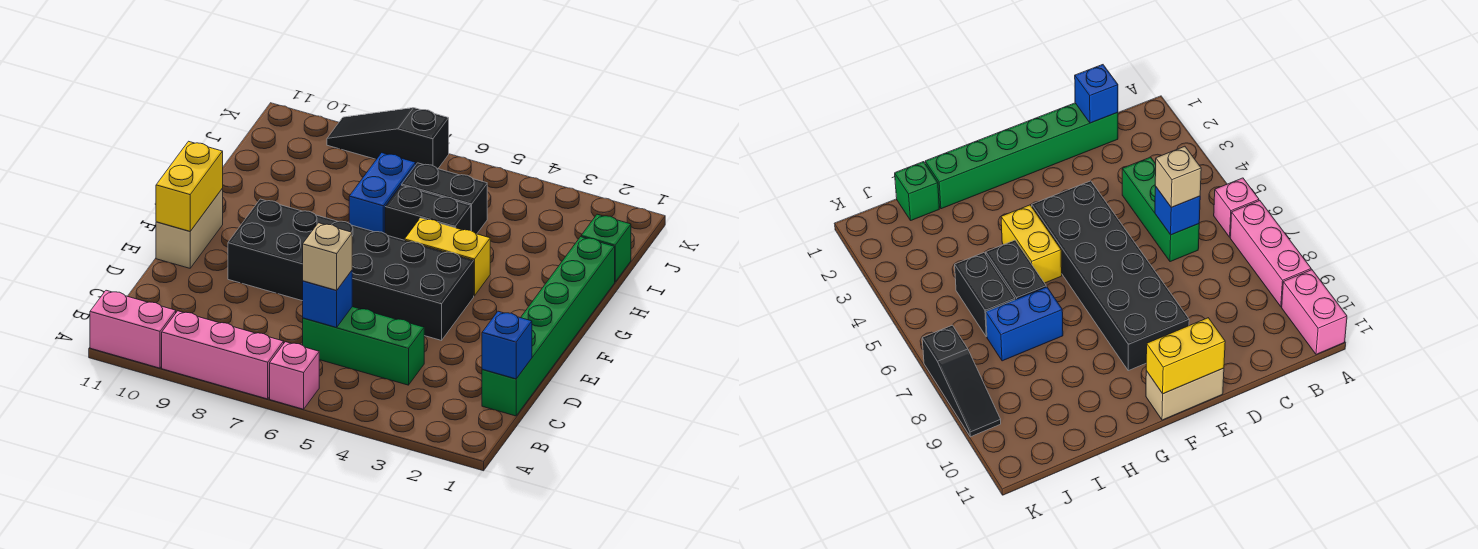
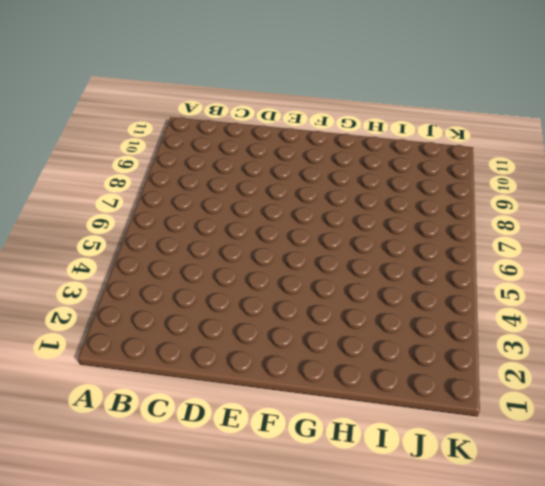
none -> pink 1x1 brick [270,342,319,409]
none -> pink 1x3 brick [162,311,284,399]
none -> pink 1x2 brick [90,290,176,368]

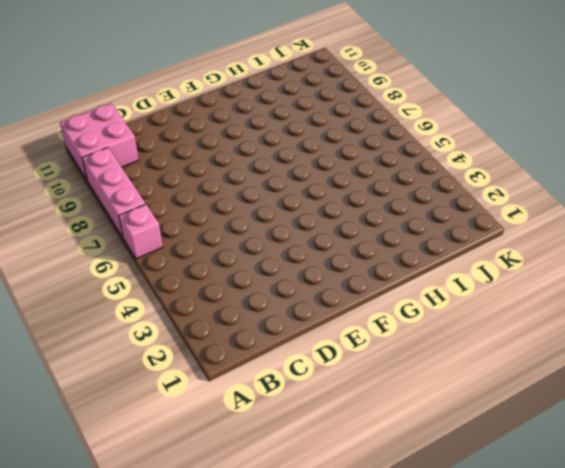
pink 2x2 brick [60,103,139,180] -> pink 1x2 brick [90,290,176,368]
none -> green 1x6 brick [482,237,615,416]
none -> green 1x3 brick [303,307,424,385]
none -> black 2x6 brick [228,199,474,340]

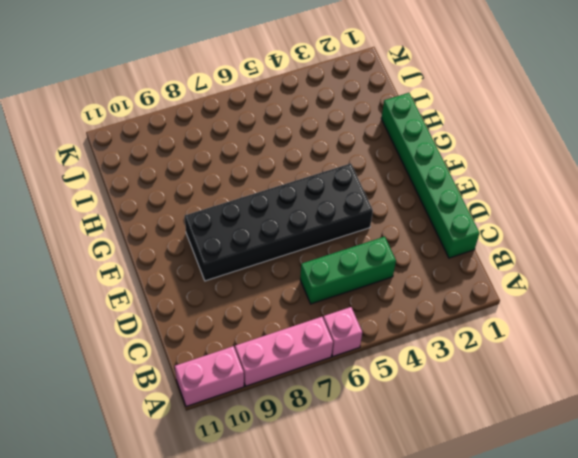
none -> tan 1x2 brick [156,189,223,268]
none -> yellow 1x2 brick [405,218,490,296]
none -> black 1x2 brick [385,185,471,240]

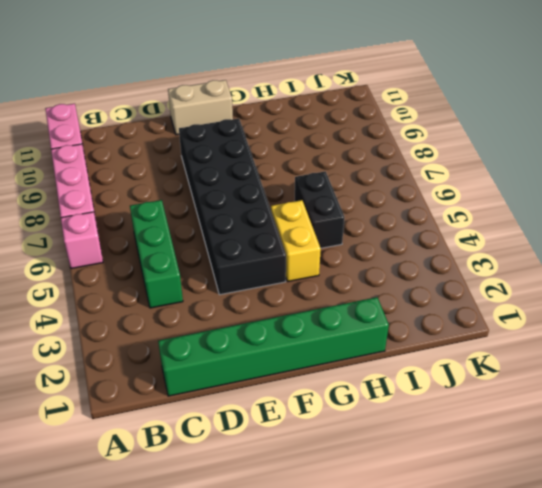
none -> blue 1x2 brick [349,153,416,233]
none -> green 1x1 brick [581,214,631,282]
none -> black 1x2 brick [402,163,487,234]

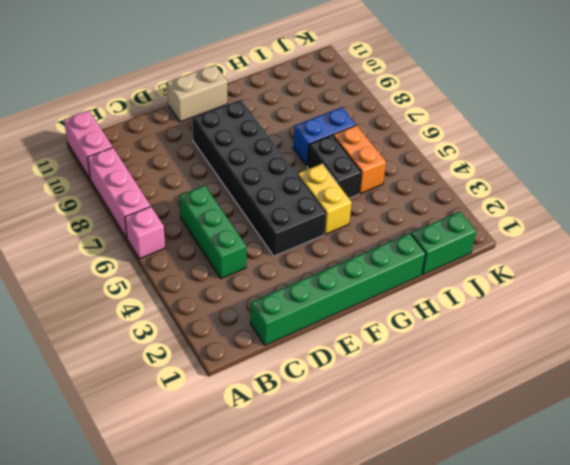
green 1x2 brick [411,212,476,274] -> green 1x1 brick [581,214,631,282]
orange 1x2 brick [333,125,386,194] -> black 1x2 brick [402,163,487,234]
none -> black 1x3 slope [327,108,449,169]
none -> blue 1x1 brick [482,311,532,379]
none -> blue 1x1 brick [303,271,352,327]

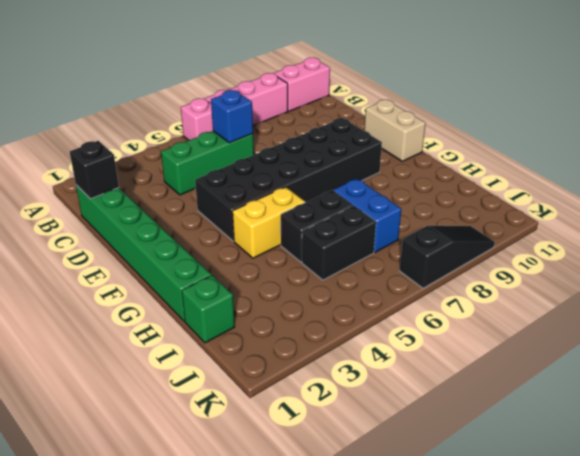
black 1x1 brick [70,141,119,199] -> blue 1x1 brick [482,311,532,379]
none -> yellow 1x2 brick [156,141,223,231]
none -> tan 1x1 brick [303,223,352,290]

